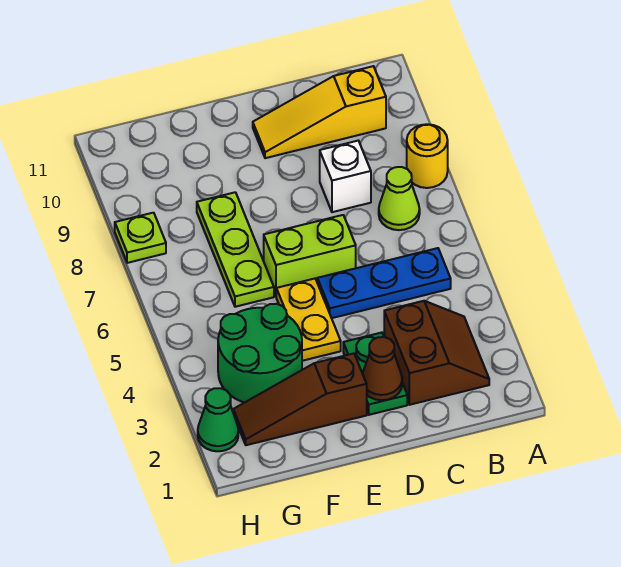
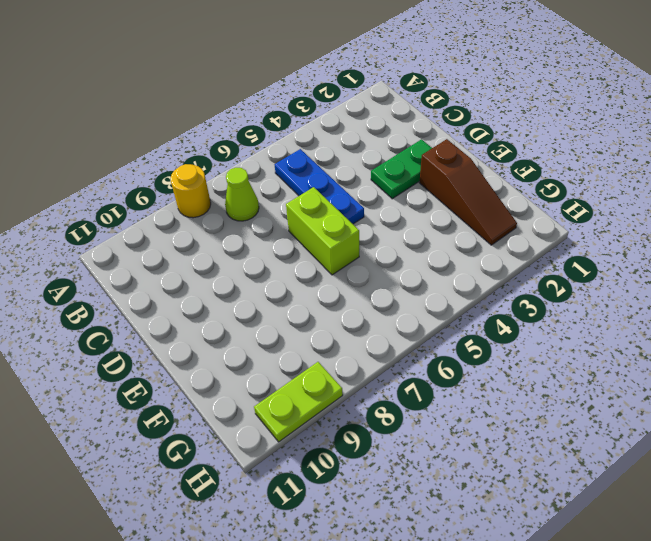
lime 1x2 plate [254,362,343,442] -> none
none -> brown 2x2 slope [384,301,489,405]
none -> yellow 1x3 slope [253,66,386,158]
none -> white 1x1 brick [320,141,371,212]

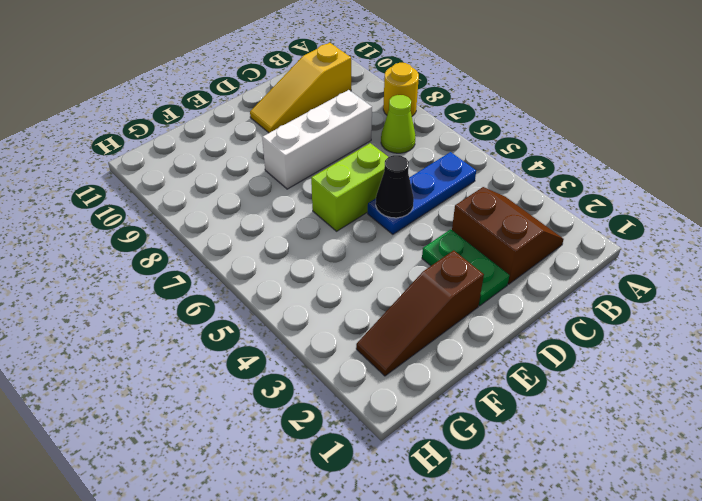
white 1x3 brick [262,90,372,189] -> white 1x1 brick [320,141,371,212]
black 1x1 cone [376,155,414,218] -> none
none -> yellow 1x2 plate [276,279,341,361]
none -> green 2x2 round brick [218,304,302,403]
none -> lime 1x3 plate [197,192,274,307]

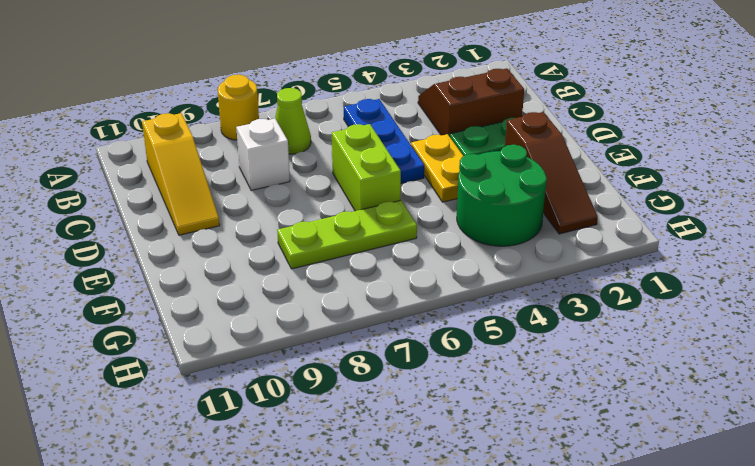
yellow 1x2 plate [411,134,463,202] -> yellow 1x2 plate turned to [276,279,341,361]
none -> green 1x1 cone [198,388,238,451]
none -> lime 1x1 plate [115,213,166,263]
none -> brown 1x1 cone [363,337,402,400]

